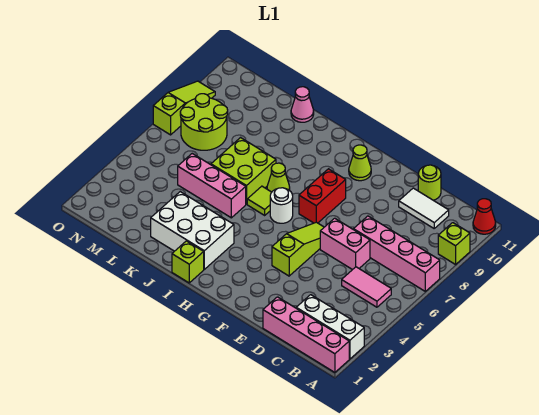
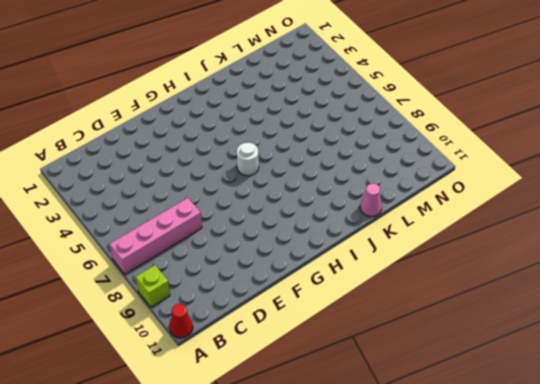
none -> pink 1x4 brick [263,297,349,372]
none -> white 1x3 brick [296,295,364,359]
none -> pink 1x2 tile [342,267,391,307]

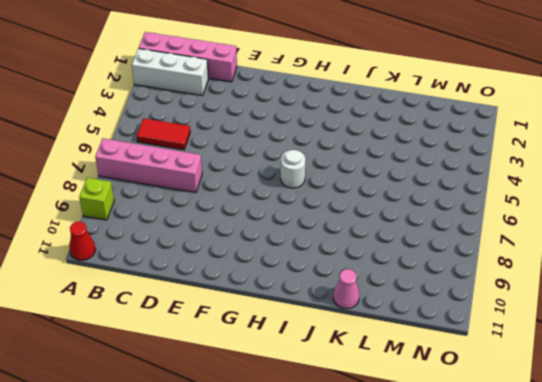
red 1x2 tile [137,118,190,150] -> pink 1x2 tile [342,267,391,307]
none -> white 1x2 tile [399,188,449,228]
none -> pink 1x2 brick [320,218,370,270]
none -> lime 1x1 round brick [418,165,441,200]

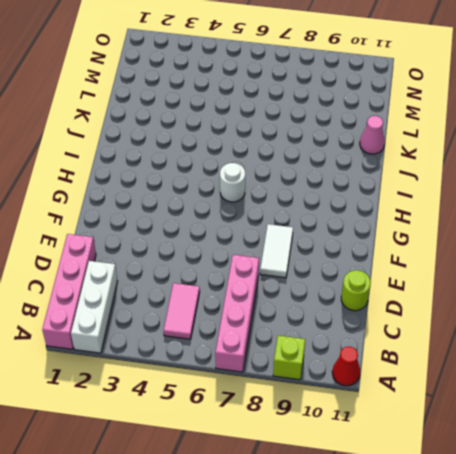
white 1x2 tile [260,224,293,278] -> white 1x2 tile moved to [399,188,449,228]
none -> pink 1x2 brick [320,218,370,270]
none -> lime 1x3 slope [272,222,324,276]
none -> red 1x2 brick [299,169,346,223]

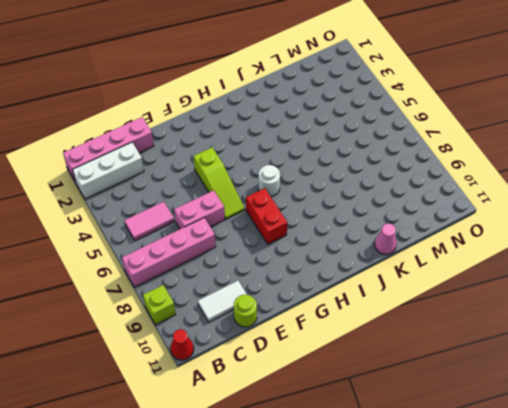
none -> lime 1x1 cone [349,145,371,181]
none -> lime 1x1 brick [172,241,204,283]
none -> white 2x3 brick [151,192,234,269]

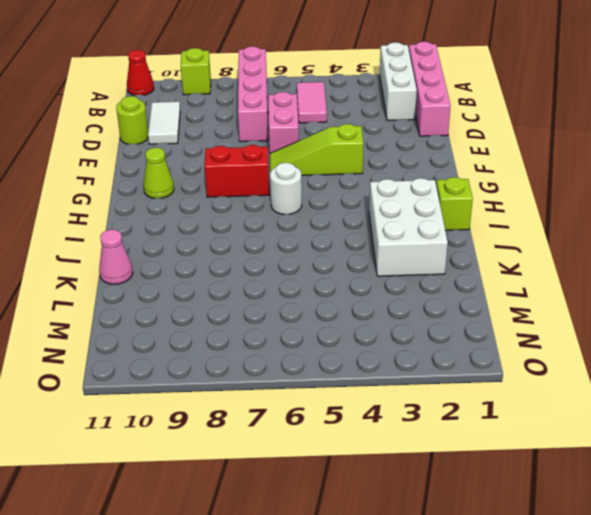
none -> lime 1x1 tile [247,186,272,215]
none -> lime 1x1 cone [267,163,290,192]
none -> pink 1x3 brick [178,154,246,218]

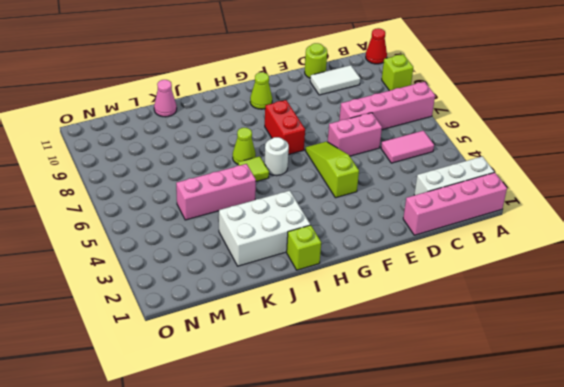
none -> lime 2x2 brick [211,138,276,204]
none -> lime 2x2 round brick [180,94,228,150]
none -> lime 1x3 slope [153,81,215,135]

